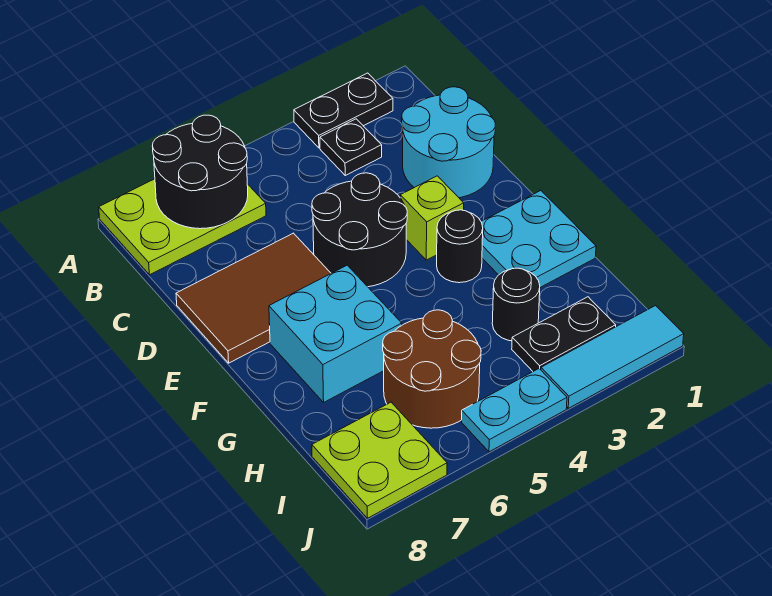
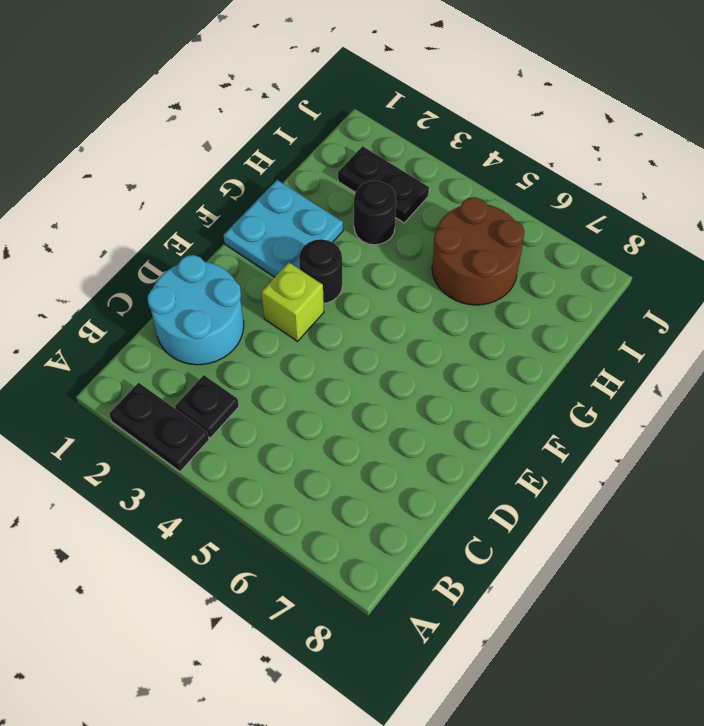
none -> lime 2x3 plate [99,179,266,275]
none -> black 2x2 round brick [312,173,407,287]
none -> brown 2x3 tile [176,233,331,363]

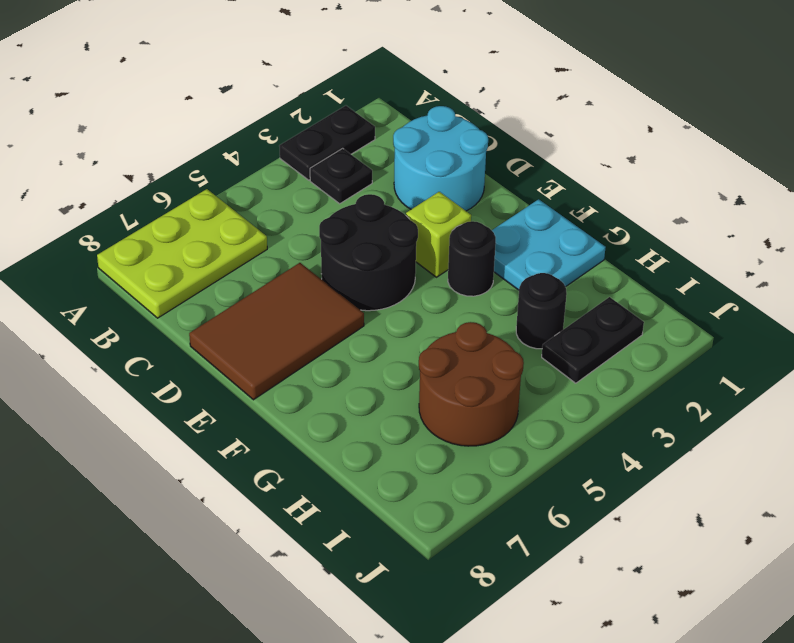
none -> cyan 2x2 brick [269,265,402,402]
none -> lime 2x2 plate [312,402,447,518]
none -> cyan 1x3 tile [541,306,684,408]

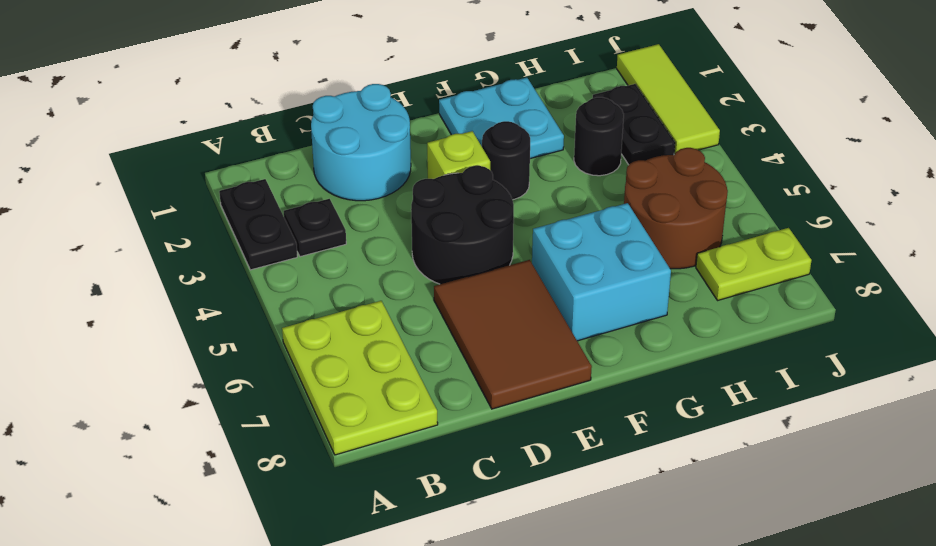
lime 1x2 plate [696,228,812,301] -> lime 2x2 plate [312,402,447,518]
lime 1x3 tile [617,44,720,154] -> cyan 1x3 tile [541,306,684,408]
none -> cyan 1x2 plate [462,369,567,452]
none -> black 2x2 round brick [153,115,248,229]

